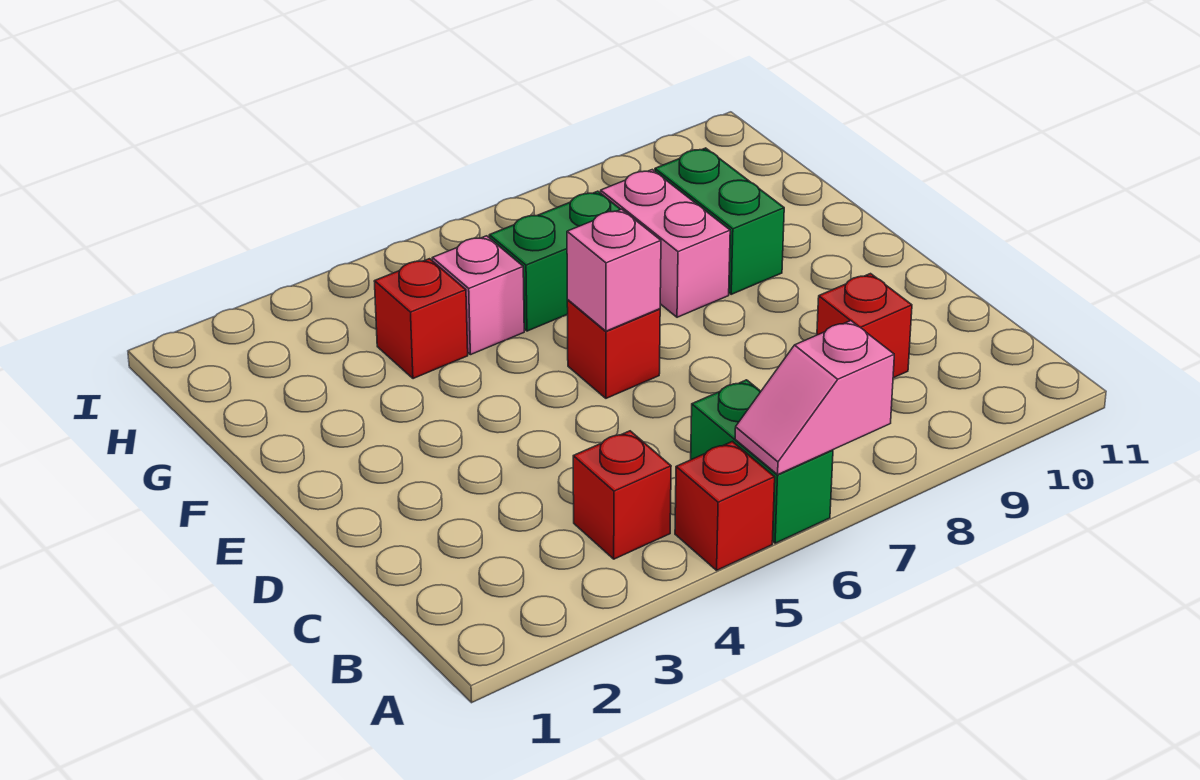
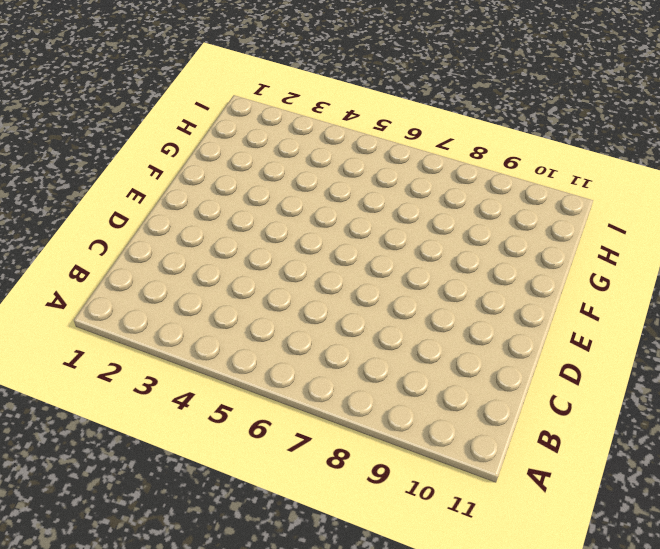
none -> red 1x1 brick [675,441,775,570]
none -> green 1x2 brick [691,380,833,543]
none -> red 1x1 brick [573,431,671,559]

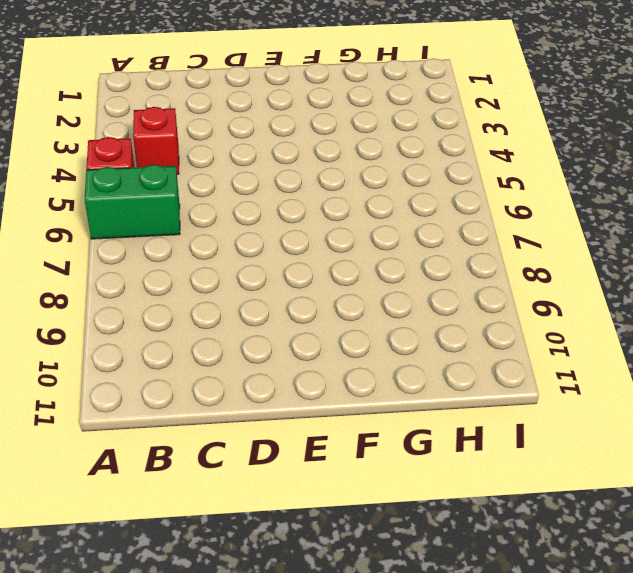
none -> red 1x1 brick [817,274,912,378]
none -> red 1x1 brick [567,300,660,398]
none -> pink 1x2 brick [601,170,730,317]

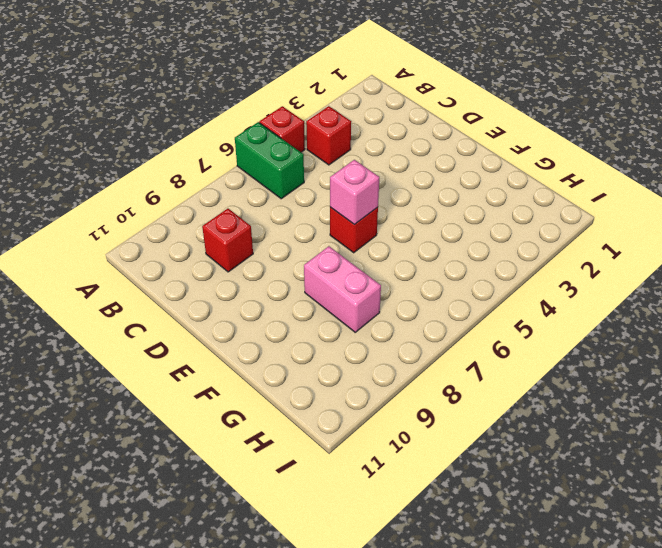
none -> green 1x2 brick [655,148,784,294]
none -> red 1x1 brick [374,259,468,379]
none -> pink 1x1 brick [432,236,524,355]

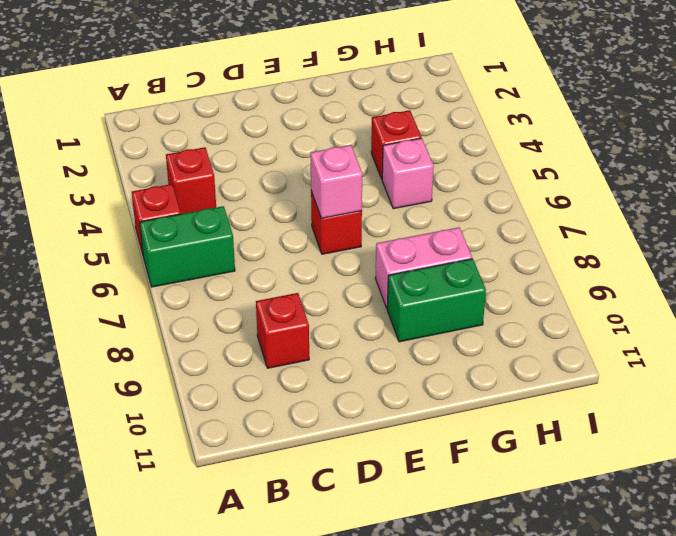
none -> green 1x2 brick [489,191,621,331]
none -> pink 1x2 slope [735,321,894,475]

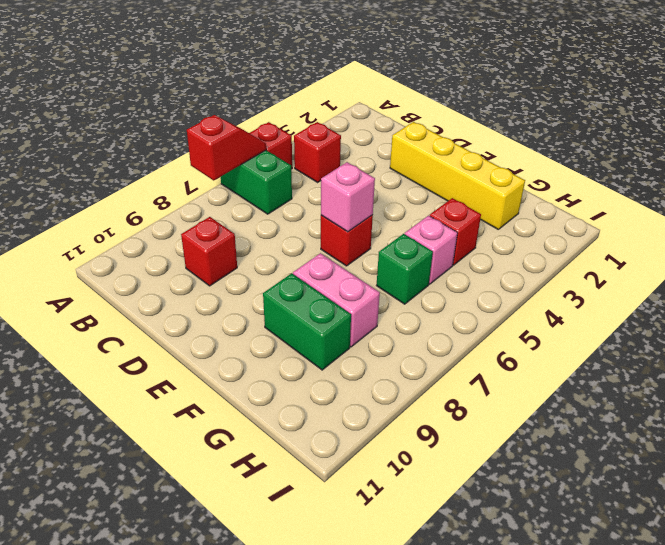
red 1x2 slope [187,115,266,180] -> pink 1x2 slope [735,321,894,475]
yellow 1x4 brick [390,122,525,229] -> none
green 1x1 brick [377,234,433,304] -> green 1x2 brick [489,191,621,331]

